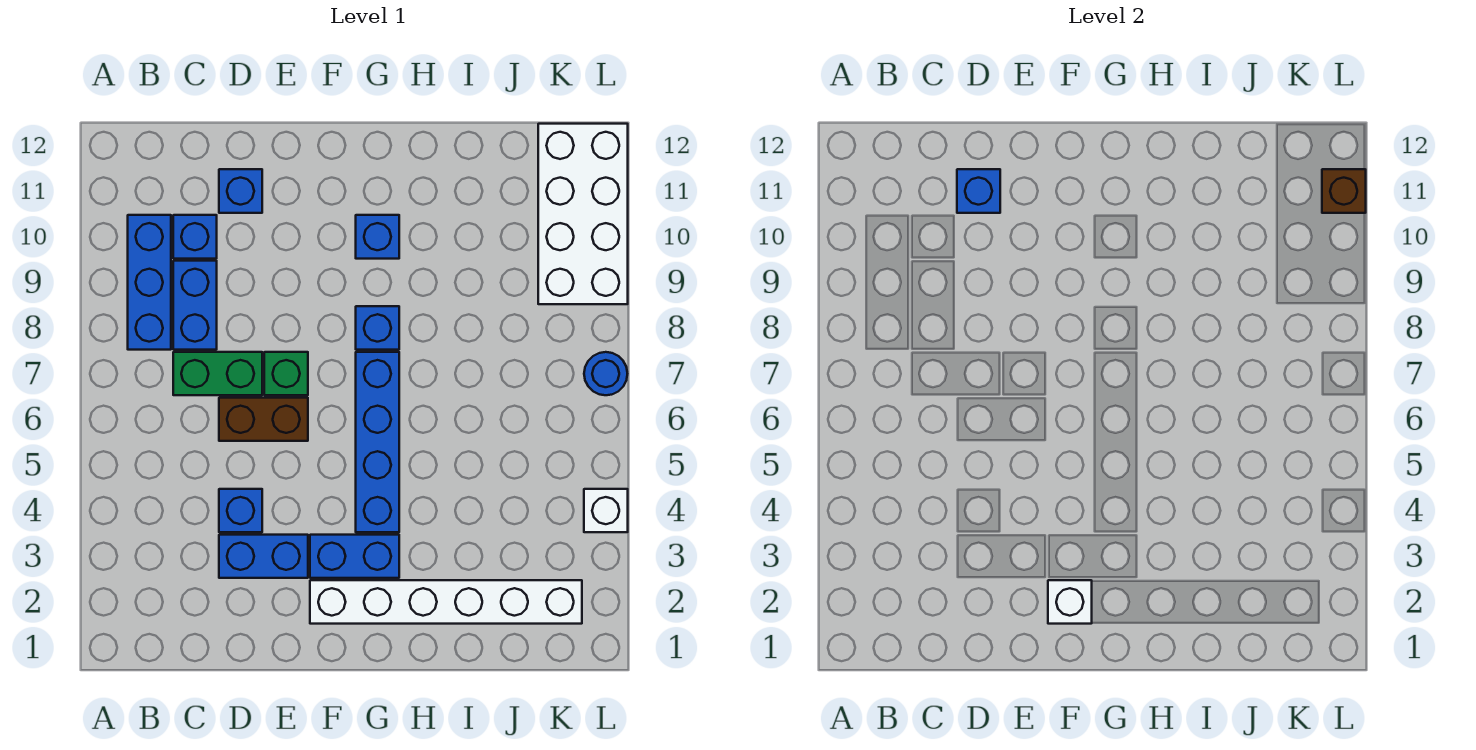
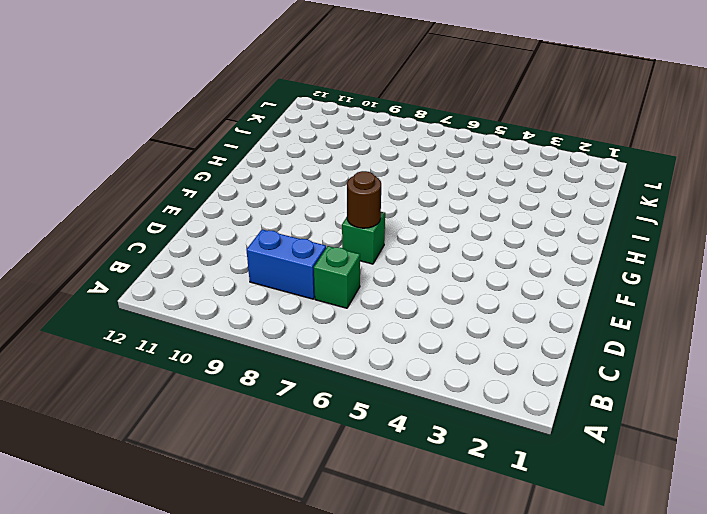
green 1x1 brick [314,246,360,308] -> green 1x2 brick [173,352,262,395]
brown 1x1 round brick [347,171,381,228] -> none
none -> blue 1x3 brick [128,215,171,350]
none -> blue 1x1 brick [173,215,217,259]
none -> blue 1x2 brick [219,535,308,578]

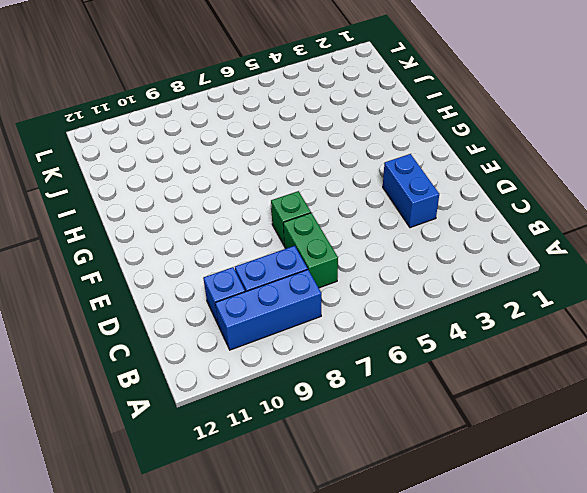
none -> blue 1x1 brick [219,489,262,532]
none -> brown 1x2 brick [219,398,308,441]
none -> blue 1x1 brick [219,169,262,213]

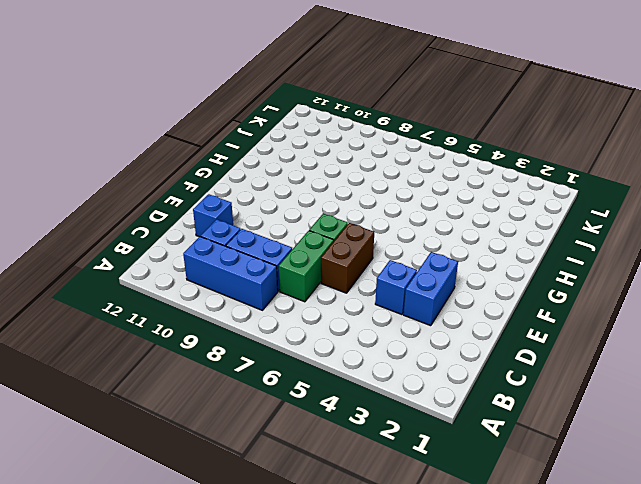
none -> white 1x6 brick [310,580,582,624]
none -> blue 1x2 brick [310,535,399,578]
none -> blue 1x4 brick [356,352,399,532]

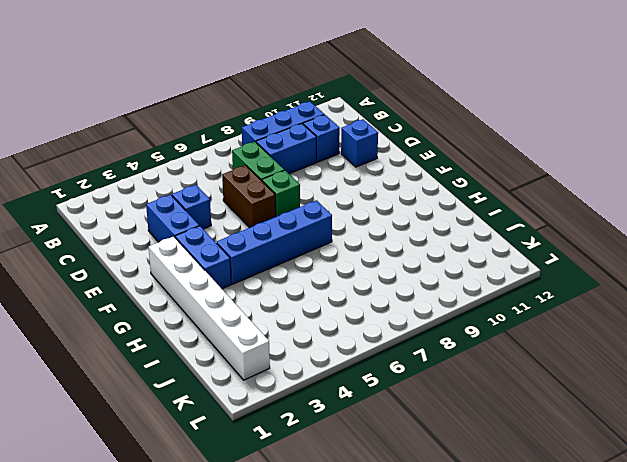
none -> blue 1x1 brick [356,306,399,350]
none -> blue 1x1 brick [356,215,399,259]
none -> white 2x4 brick [538,124,628,304]

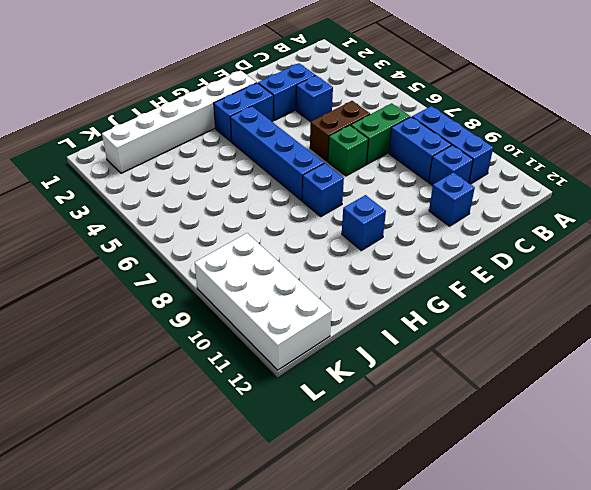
none -> white 1x1 brick [584,489,628,532]
none -> blue 1x1 round brick [584,352,627,395]
none -> blue 1x1 brick [957,169,1000,213]

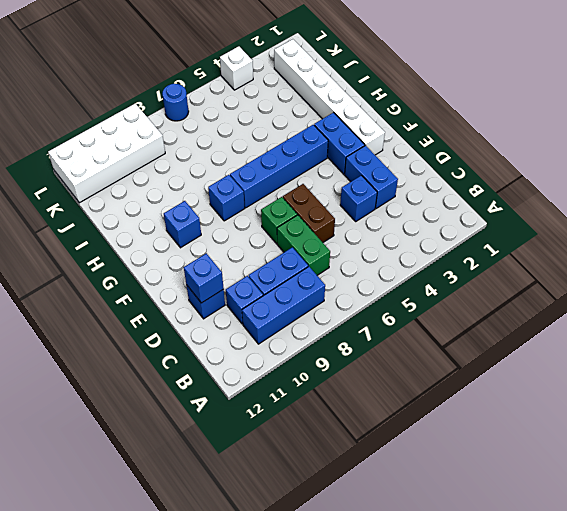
none -> white 1x1 brick [1048,580,1092,624]
none -> brown 1x1 brick [1322,169,1366,213]

